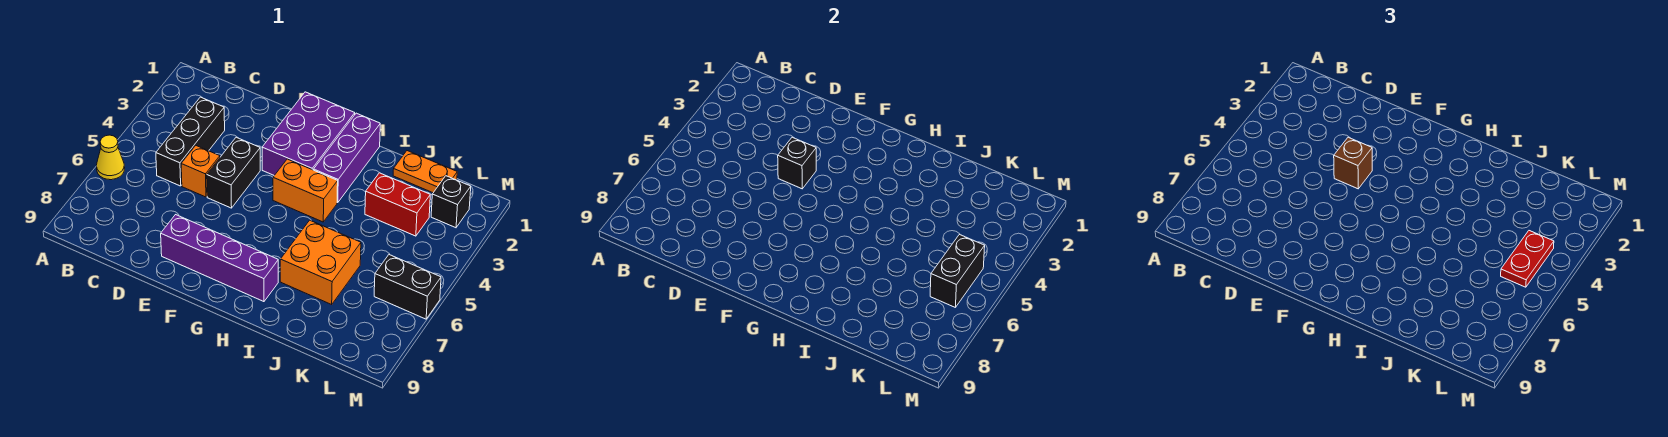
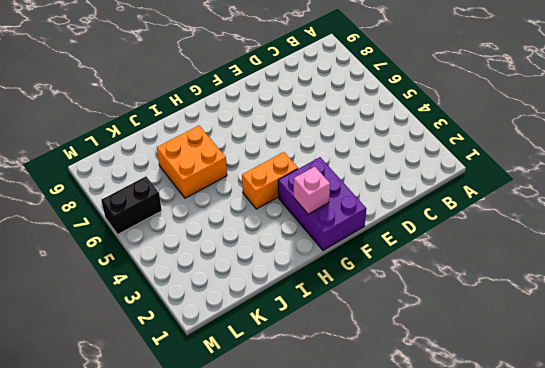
pink 1x1 brick [294,167,330,214] -> none
none -> yellow 1x1 cone [97,135,125,180]
none -> black 1x3 brick [156,97,225,186]
none -> orange 1x1 brick [181,146,220,197]

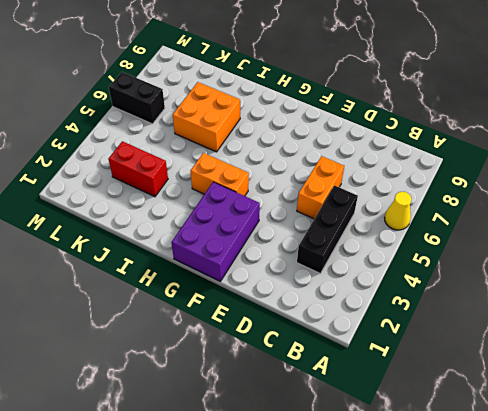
orange 1x2 brick [297,156,344,219] -> orange 1x1 brick [181,146,220,197]
none -> black 1x2 brick [207,137,260,208]
none -> purple 1x4 brick [161,215,278,302]
none -> purple 1x3 brick [314,113,380,203]

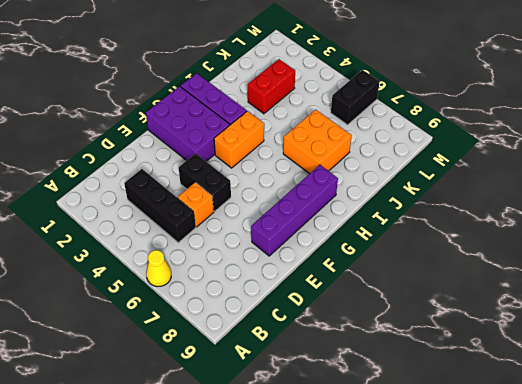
none -> orange 1x2 plate [393,151,457,193]
none -> black 1x1 brick [431,176,471,228]
none -> black 1x1 brick [778,137,816,189]

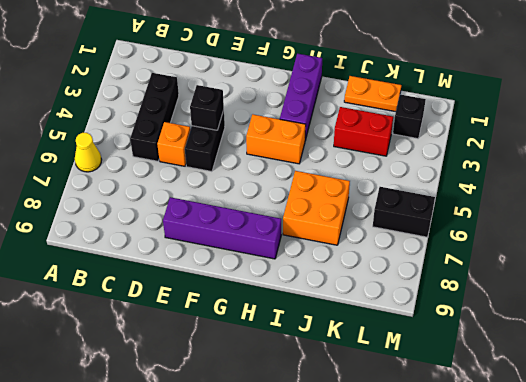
none -> purple 2x3 brick [262,92,355,175]
none -> black 1x2 brick [930,235,985,308]
none -> brown 1x1 brick [1334,137,1372,189]

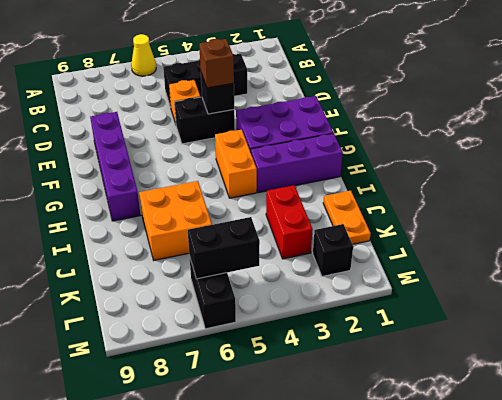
none -> red 1x2 plate [1501,231,1554,287]

